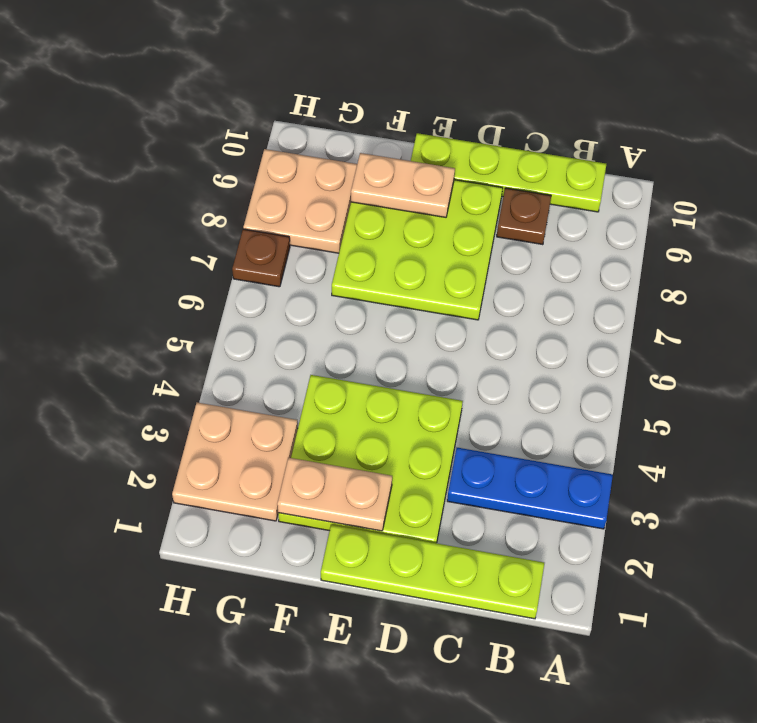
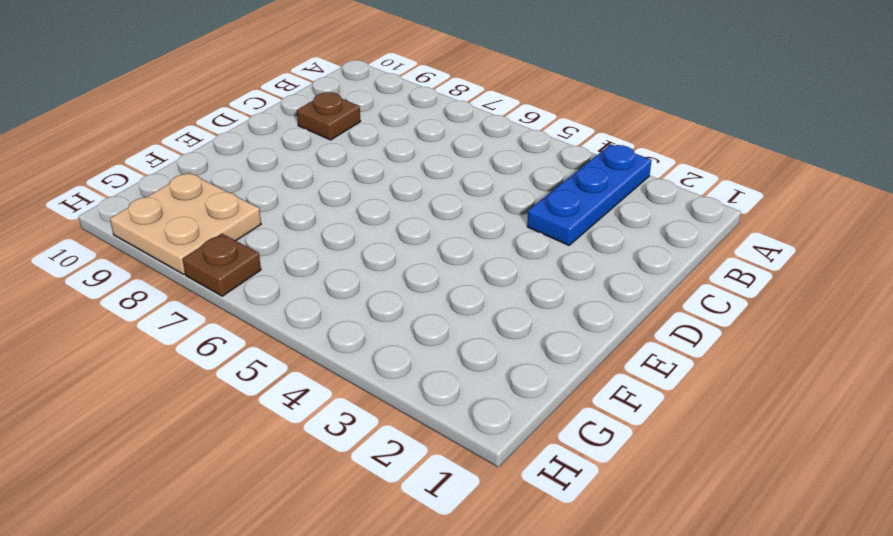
none -> lime 1x4 plate [321,525,544,619]
none -> lime 1x4 plate [411,133,606,212]

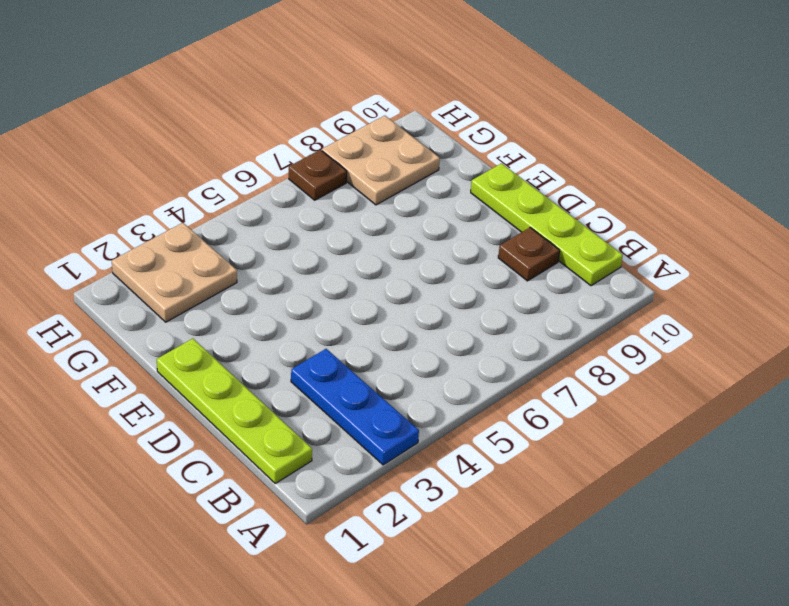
none -> lime 3x3 plate [278,375,463,543]
none -> lime 3x3 plate [332,180,503,320]

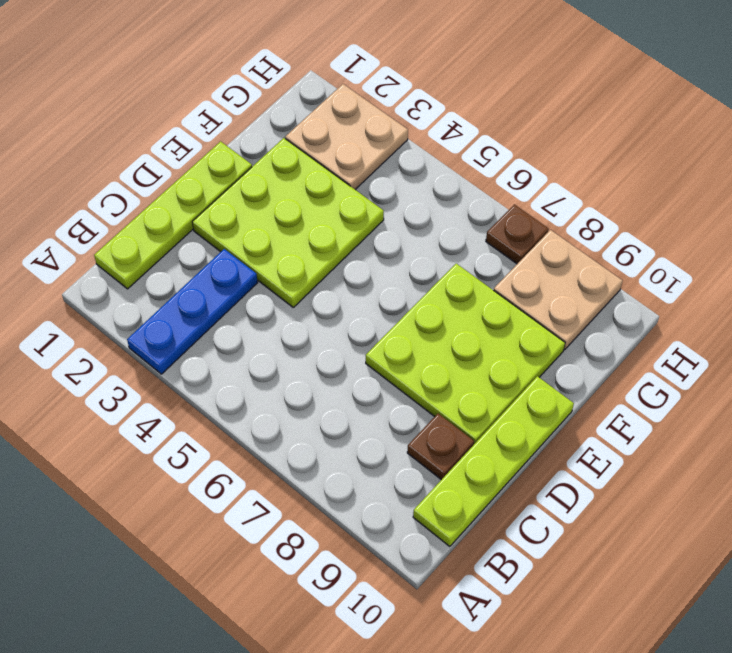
none -> tan 1x2 plate [277,458,392,531]
none -> tan 1x2 plate [351,153,455,217]

